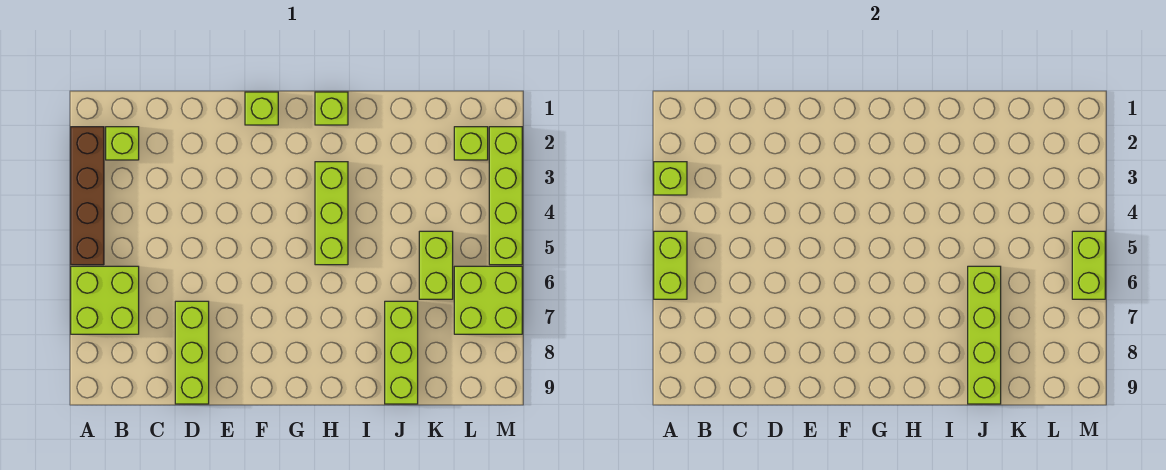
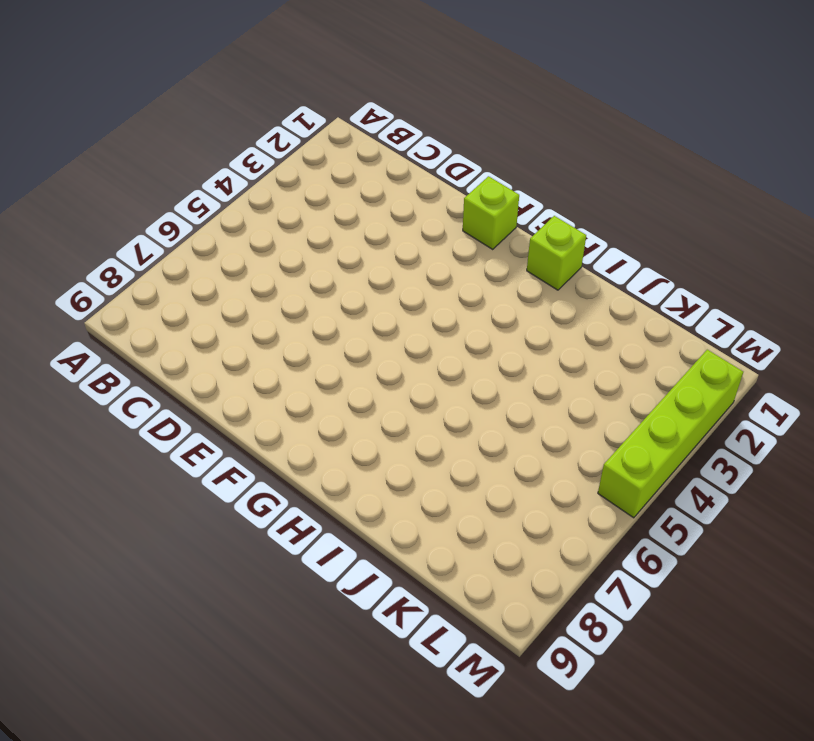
none -> brown 1x4 brick [71,127,104,265]
none -> lime 2x2 brick [71,266,139,334]
none -> lime 1x1 brick [106,127,139,160]

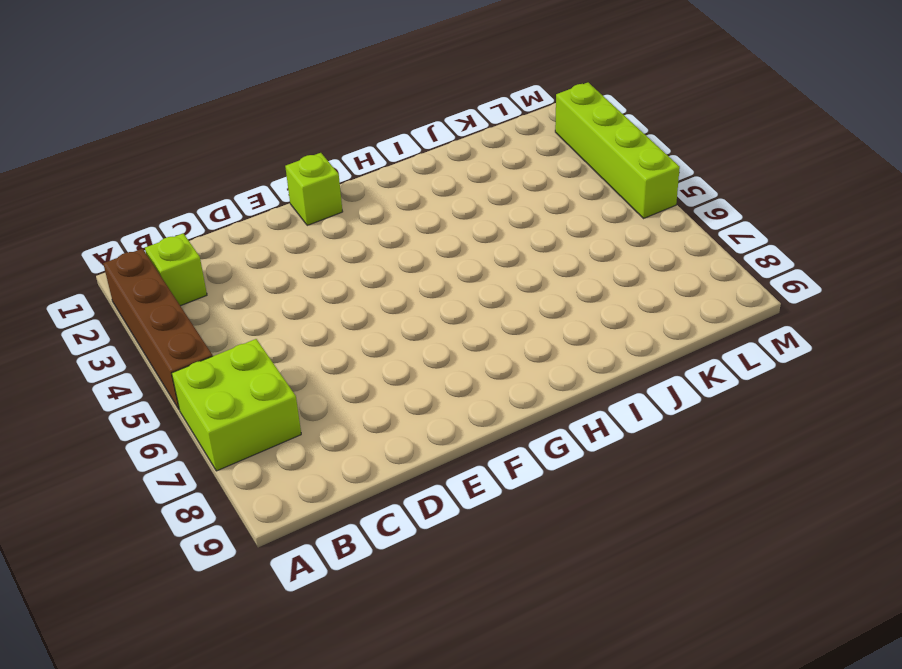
none -> lime 1x3 brick [175,301,209,404]
none -> lime 1x1 brick [315,92,348,125]
none -> lime 1x3 brick [315,162,348,265]

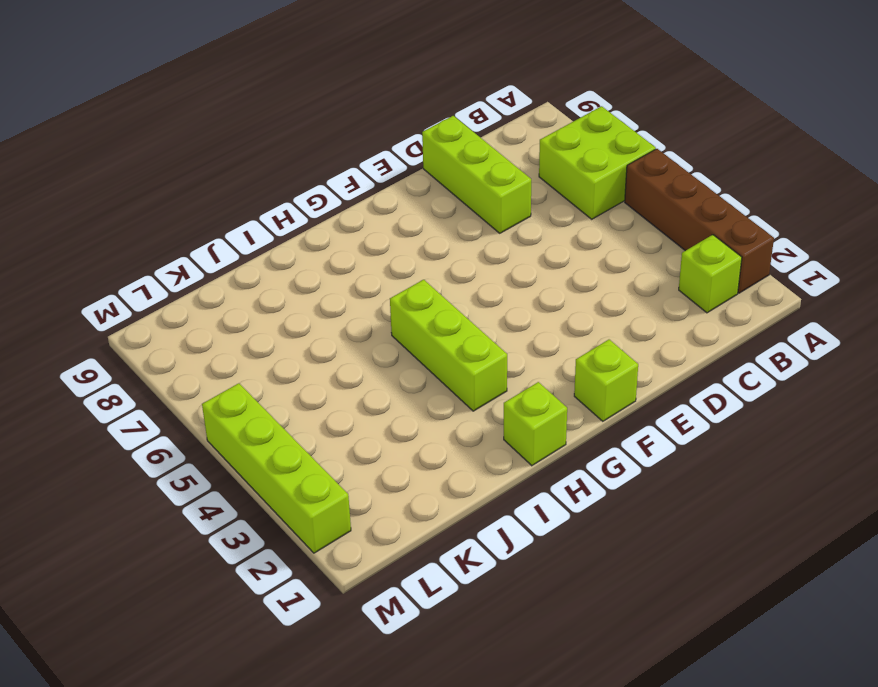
none -> lime 1x3 brick [385,301,418,404]
none -> lime 1x2 brick [419,231,453,299]
none -> lime 1x1 brick [454,127,488,160]

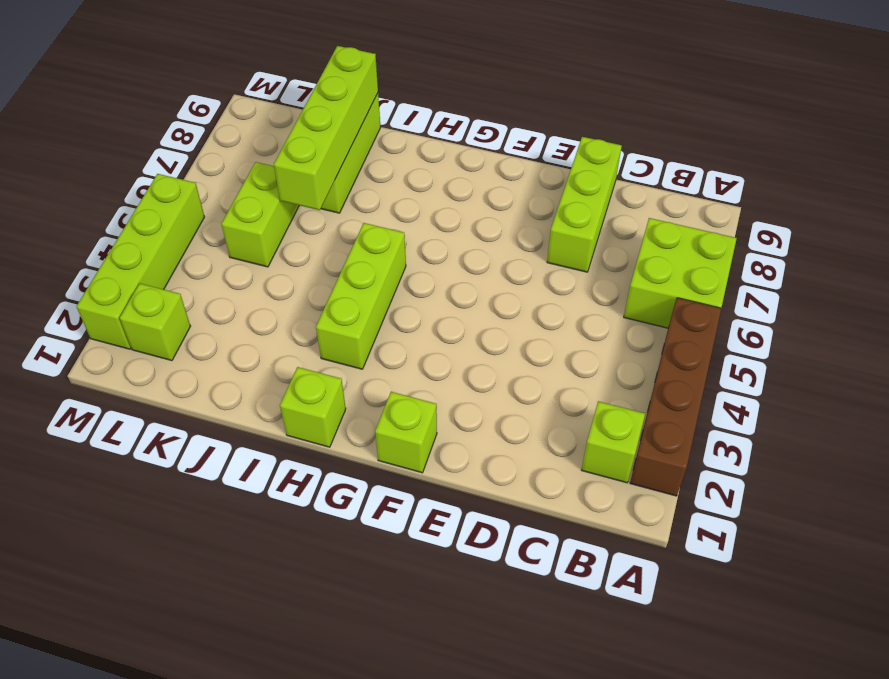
none -> lime 2x2 brick [454,266,522,334]
none -> lime 1x1 brick [654,162,687,195]
none -> lime 1x2 brick [654,231,687,299]

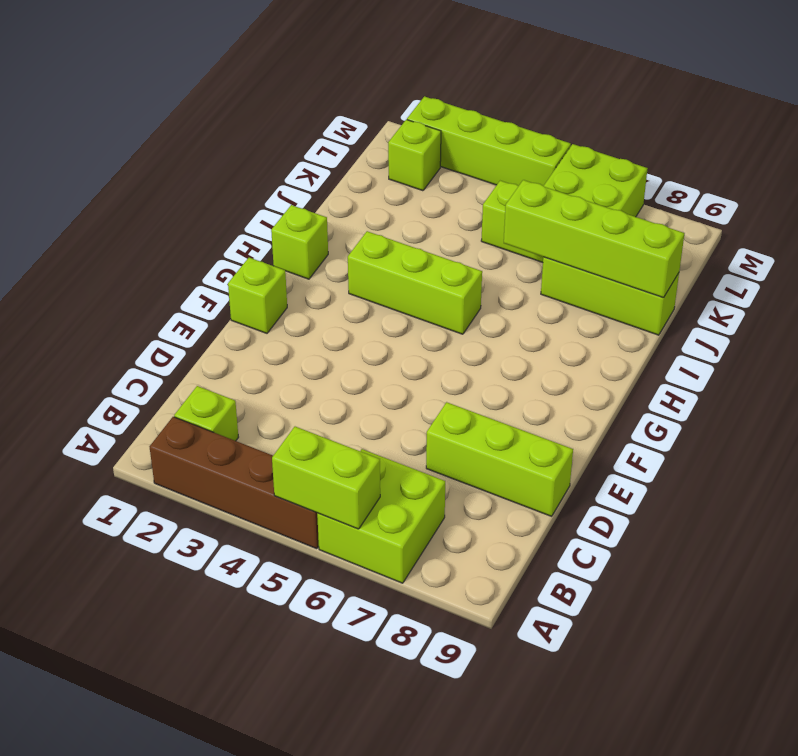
none -> lime 1x1 brick [654,162,687,195]
none -> lime 1x2 brick [1072,231,1105,299]

